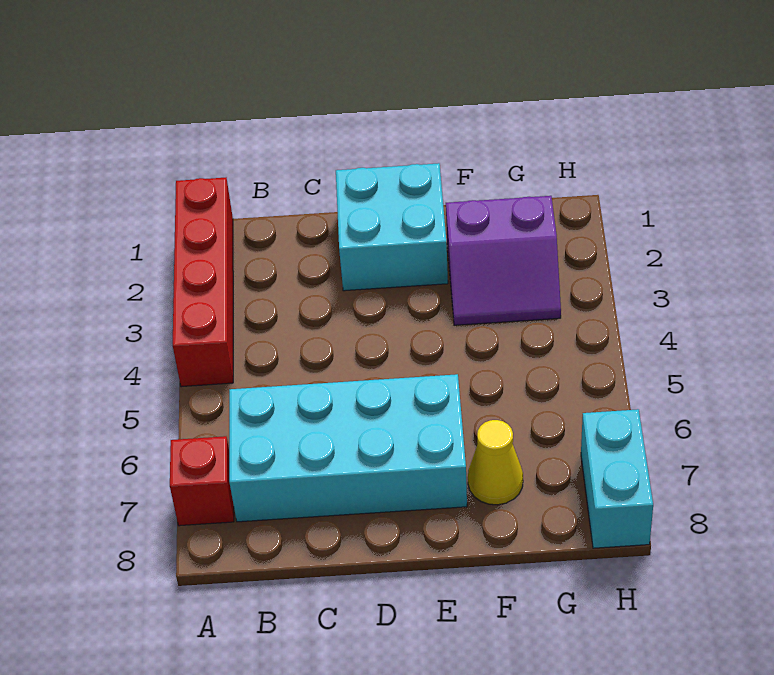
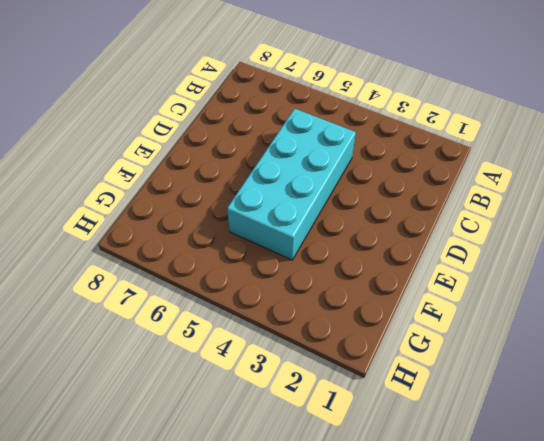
cyan 2x4 brick [227,109,356,260] -> cyan 2x4 brick moved to [229,374,467,522]
none -> red 1x4 brick [173,178,233,387]
none -> red 1x1 brick [170,436,234,526]

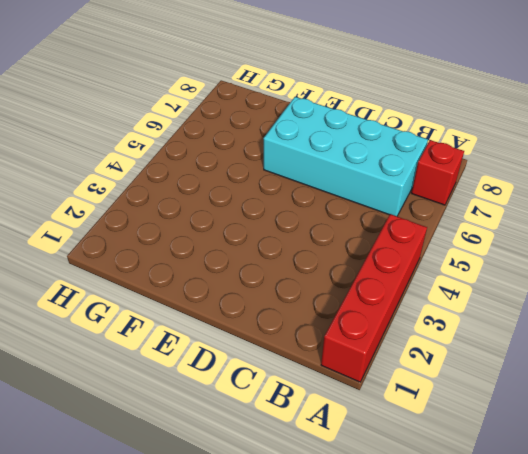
none -> cyan 2x2 brick [336,163,448,291]
none -> purple 2x2 slope [446,196,561,325]

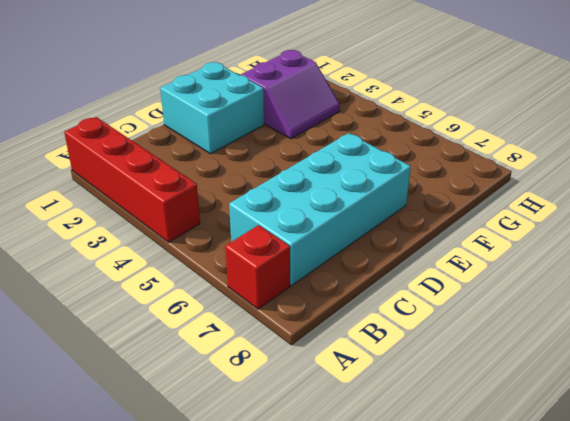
none -> yellow 1x1 cone [468,420,523,505]
none -> cyan 1x2 brick [581,409,653,548]

